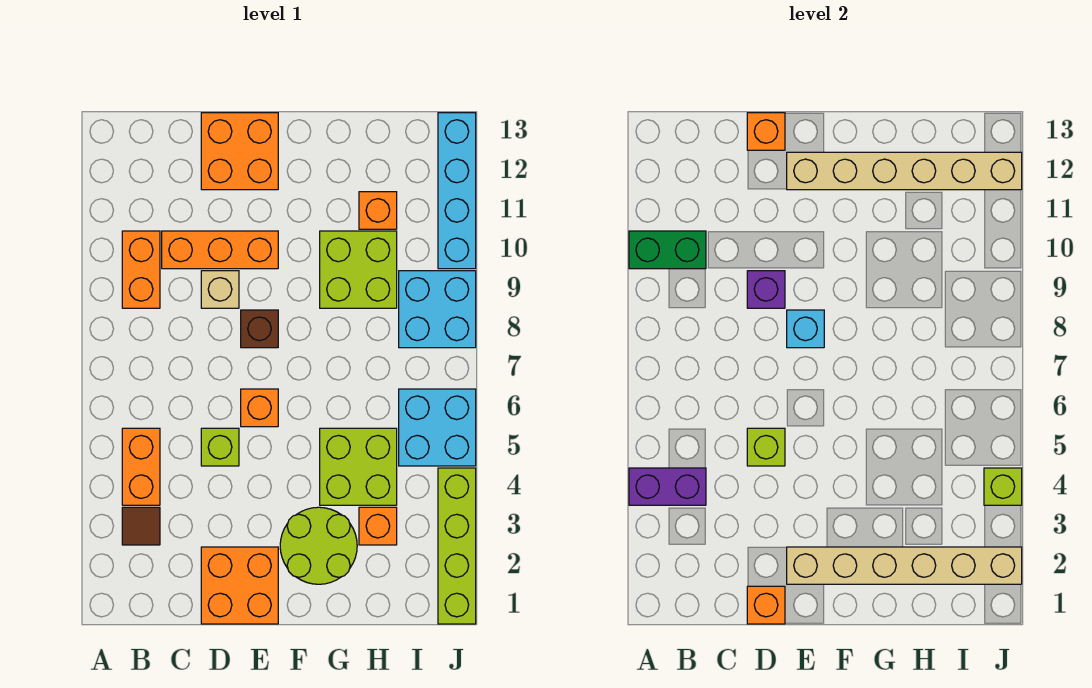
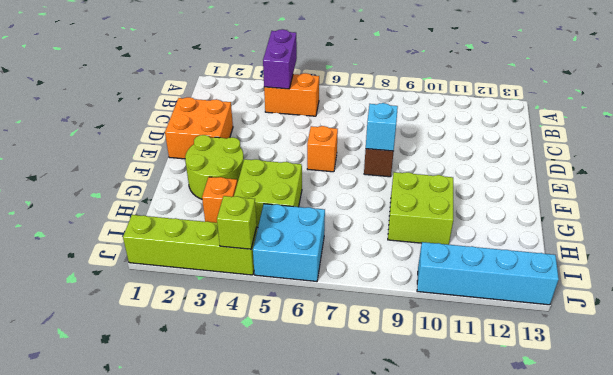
none -> brown 1x1 tile [122,507,160,545]
none -> orange 1x2 brick [122,231,160,308]
none -> orange 1x3 brick [162,231,278,269]

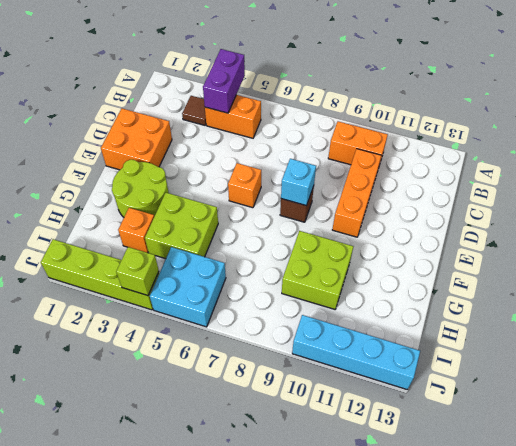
none -> lime 1x1 brick [201,428,239,466]
none -> tan 1x1 brick [201,271,239,308]
none -> orange 2x2 brick [201,113,278,190]

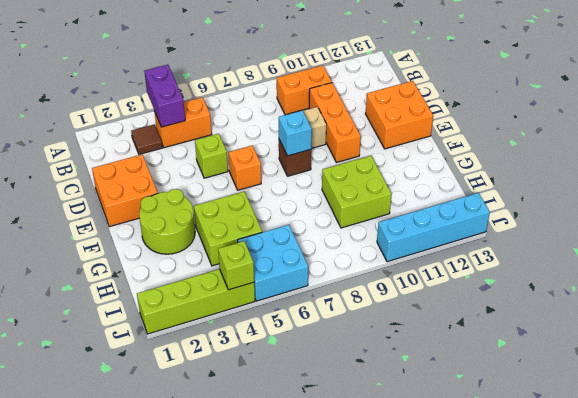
none -> orange 1x1 brick [359,507,397,545]
none -> orange 1x1 brick [359,192,397,229]
none -> cyan 2x2 brick [399,271,476,348]

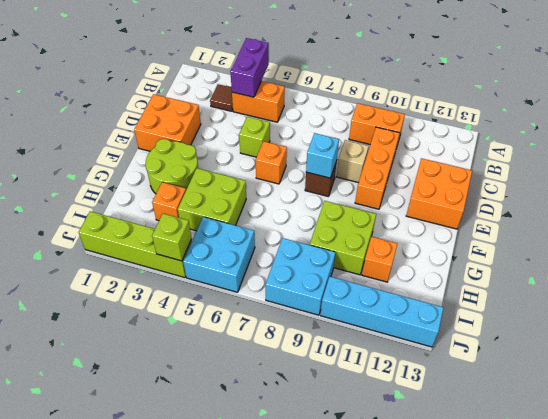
none -> green 1x2 brick [629,231,706,269]
none -> orange 1x1 brick [747,586,785,624]
none -> lime 1x1 brick [747,428,785,466]

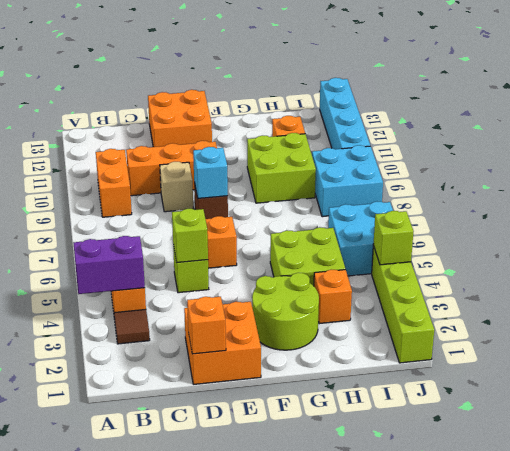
none -> green 1x2 brick [629,231,706,269]
none -> purple 1x1 brick [747,271,785,308]
none -> orange 1x1 brick [747,113,785,150]

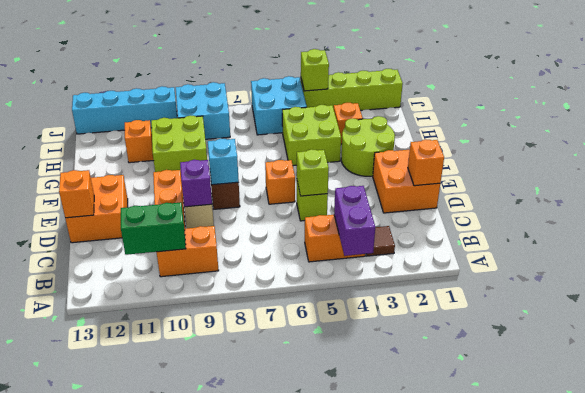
green 1x2 brick [121,203,186,255] -> green 1x2 brick turned to [629,231,706,269]
none -> tan 1x6 brick [787,547,1022,584]
none -> tan 1x6 brick [787,152,1022,190]

